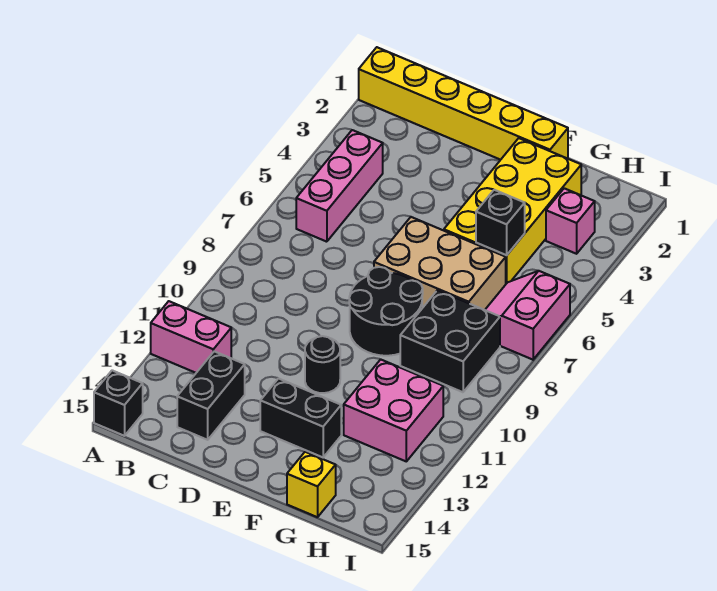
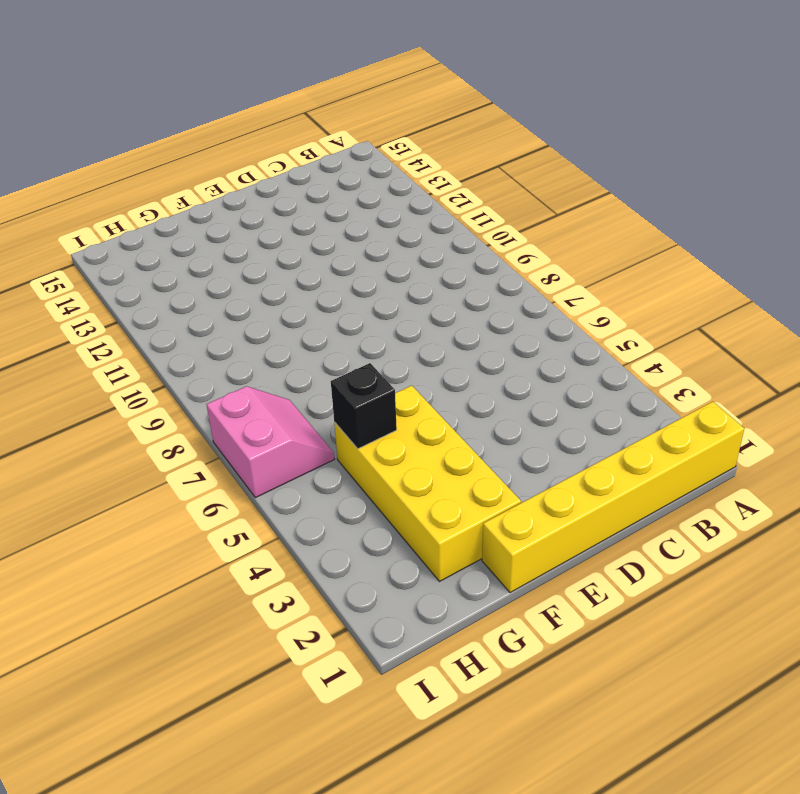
none -> pink 1x2 brick [151,301,231,373]
none -> black 1x1 brick [94,370,143,436]
none -> pink 1x3 brick [296,130,383,242]

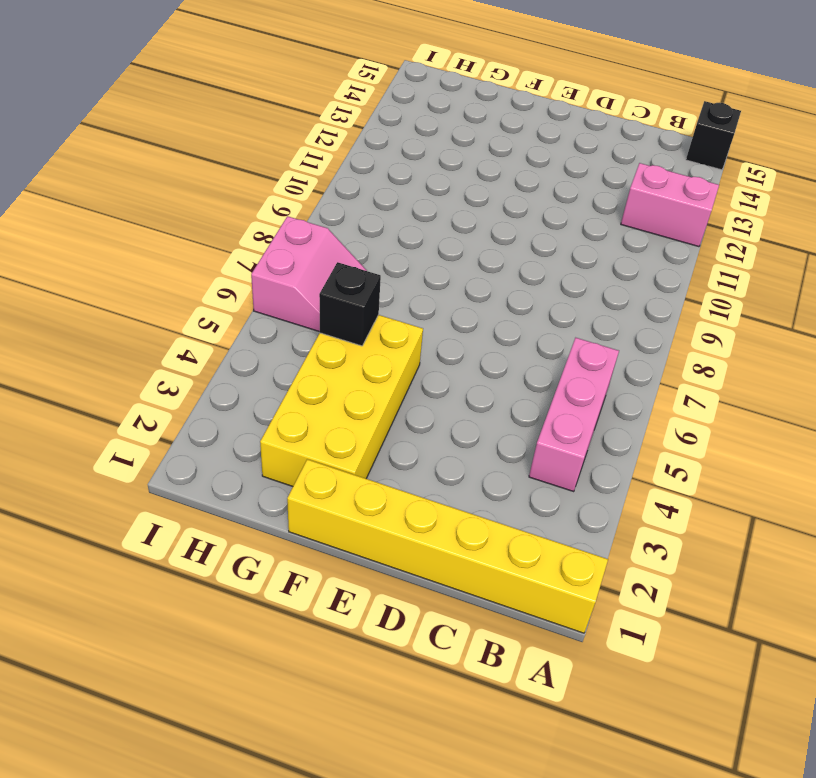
none -> black 1x2 brick [177,351,245,440]
none -> tan 2x3 brick [374,217,506,310]
none -> black 2x2 round brick [349,267,423,356]

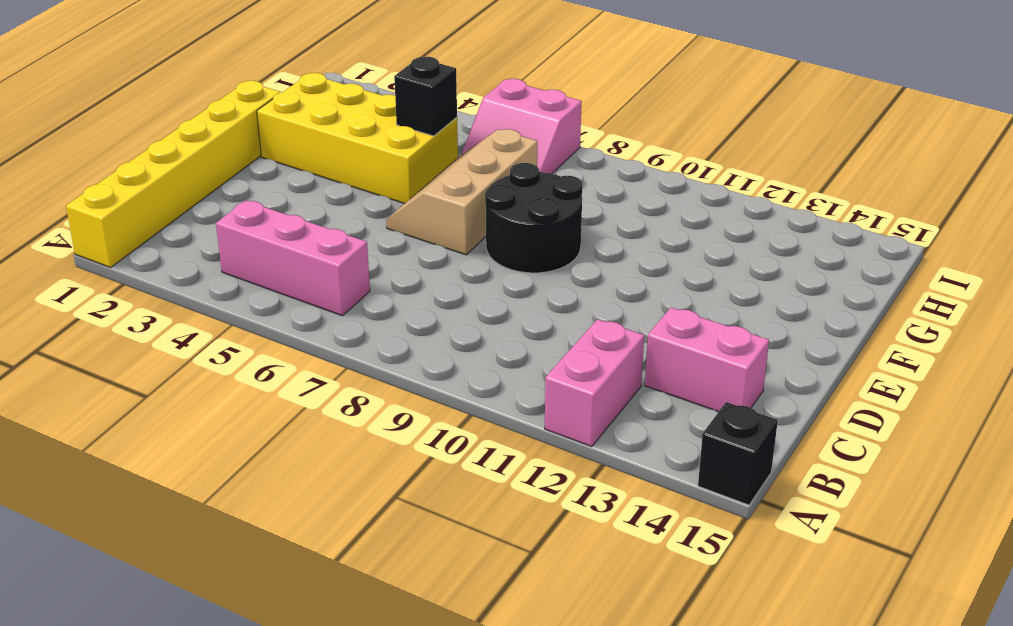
pink 1x2 brick [645,308,769,412] -> black 1x2 brick [177,351,245,440]
tan 2x3 slope [386,129,537,255] -> tan 2x3 brick [374,217,506,310]
none -> black 1x1 round brick [305,336,340,393]
none -> black 1x2 brick [260,379,341,457]
none -> black 2x2 brick [400,290,500,392]

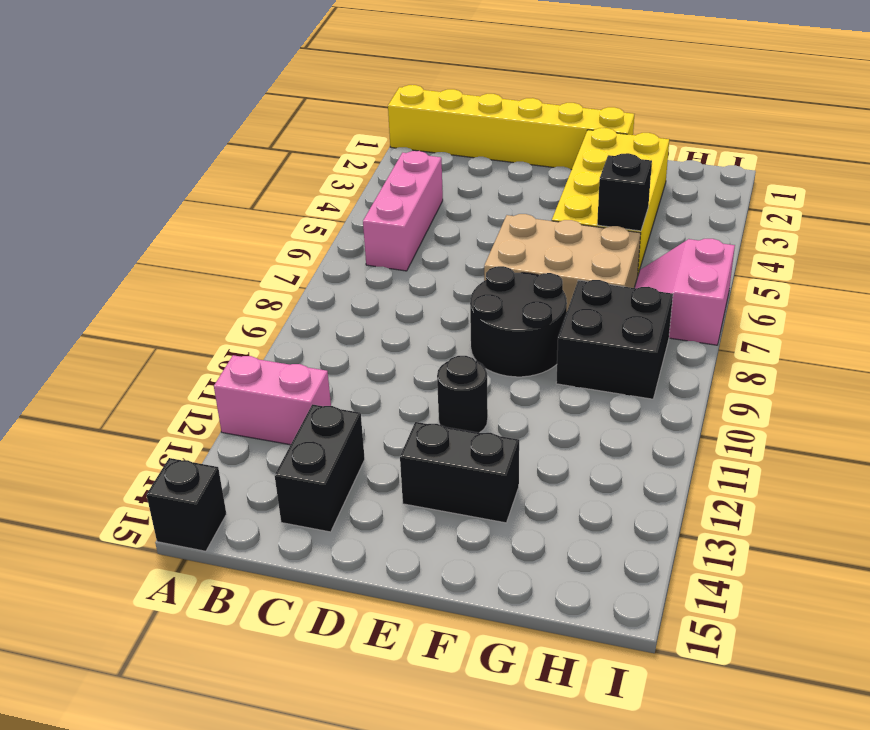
none -> pink 2x2 brick [344,359,443,461]
none -> yellow 1x1 brick [287,452,336,517]
none -> pink 1x1 brick [546,188,595,254]

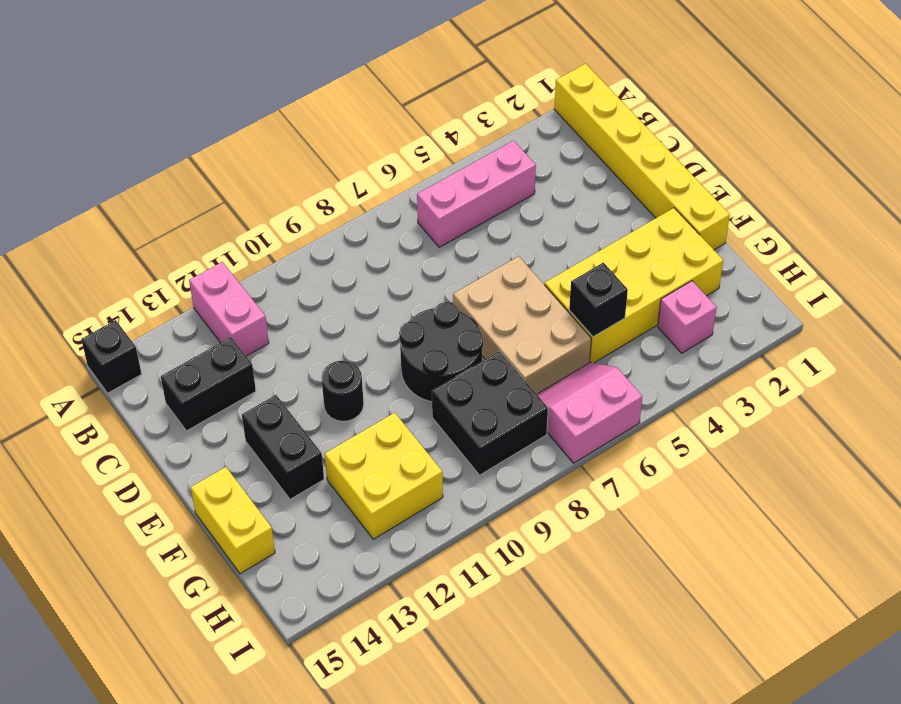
yellow 1x2 brick [191,467,275,574] -> yellow 1x1 brick [287,452,336,517]
yellow 2x2 brick [325,413,443,539] -> pink 2x2 brick [344,359,443,461]

